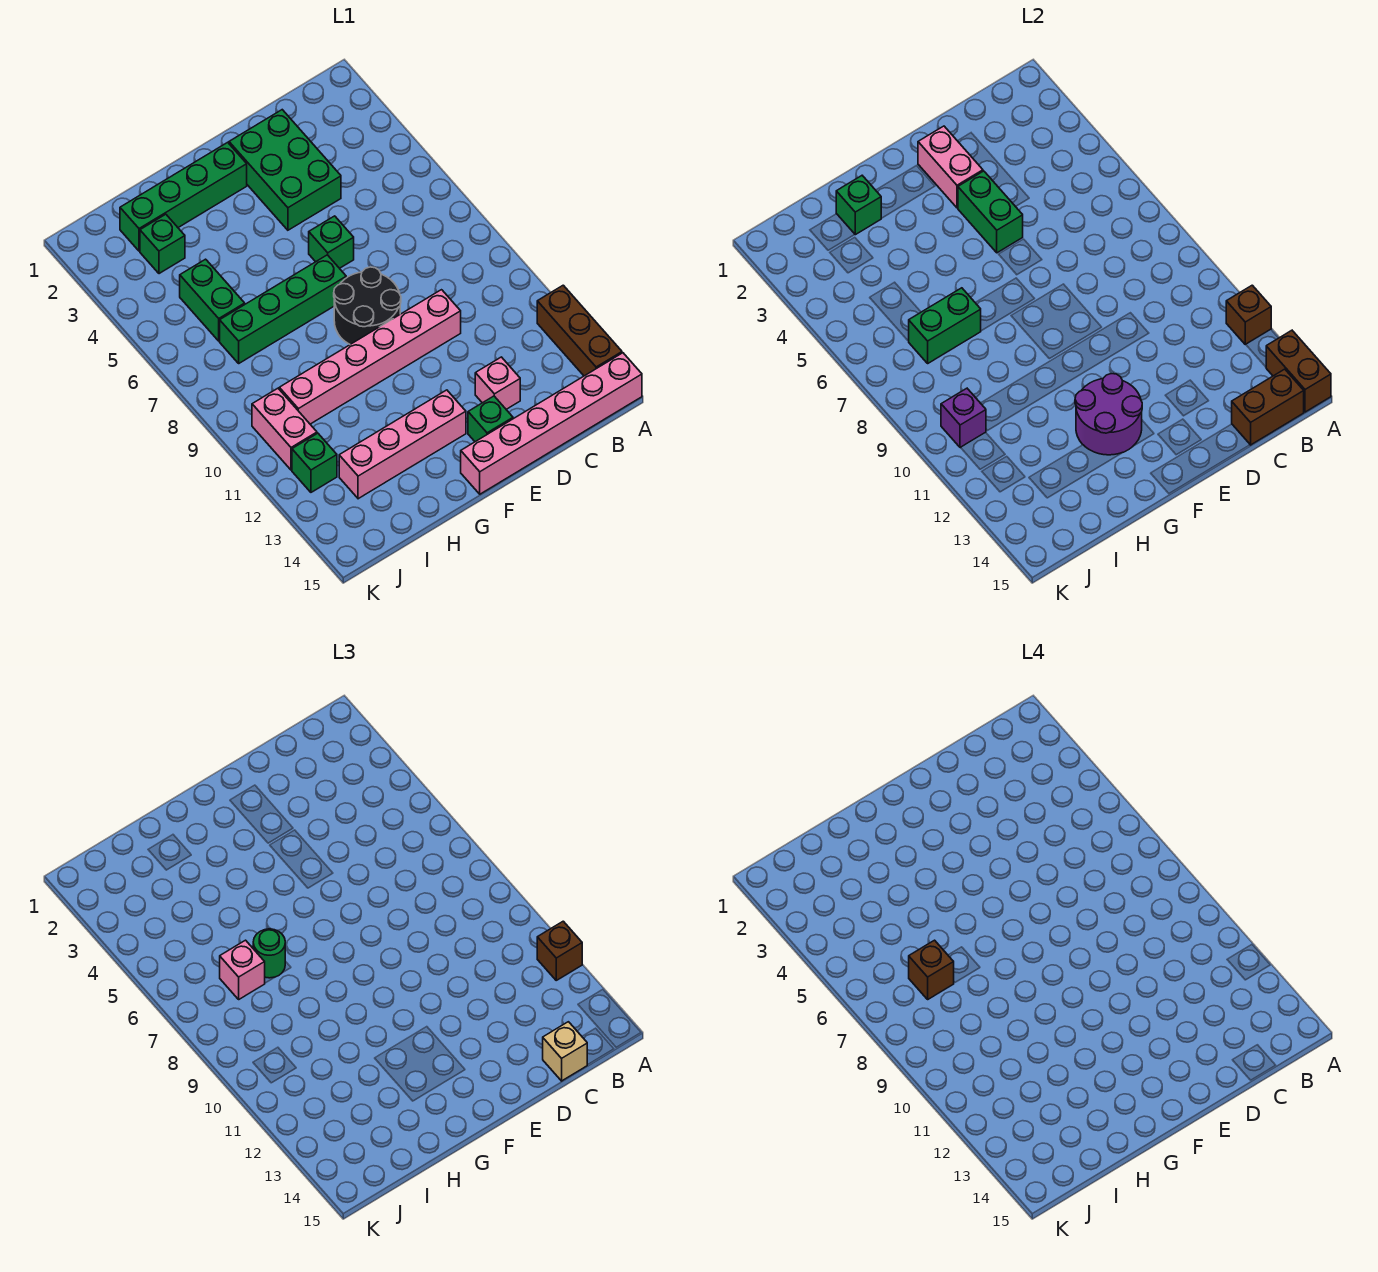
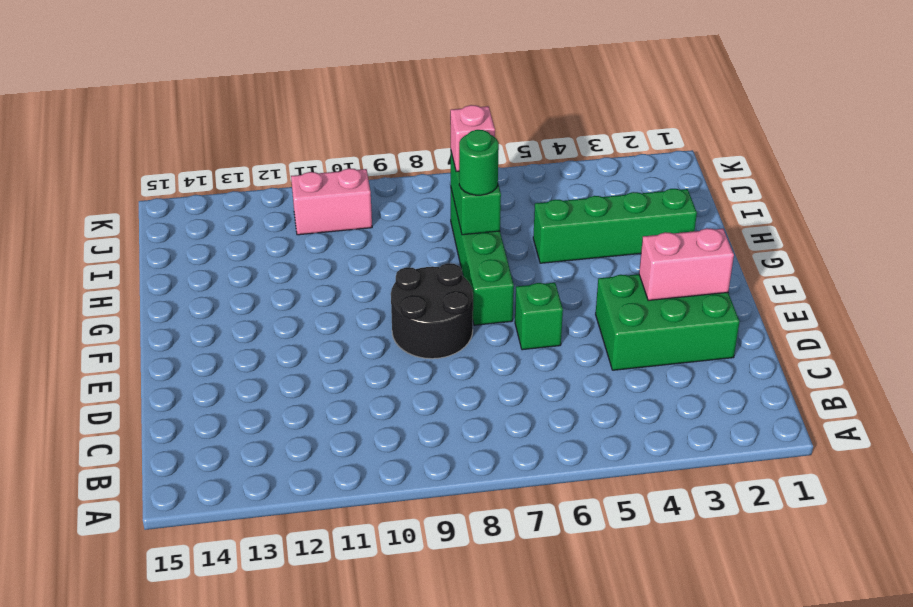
green 1x4 brick [533,189,697,263] -> green 1x4 brick turned to [120,142,247,251]
none -> brown 1x3 brick [537,285,622,376]
none -> pink 1x6 brick [461,353,642,494]
none -> pink 1x6 brick [279,290,461,424]

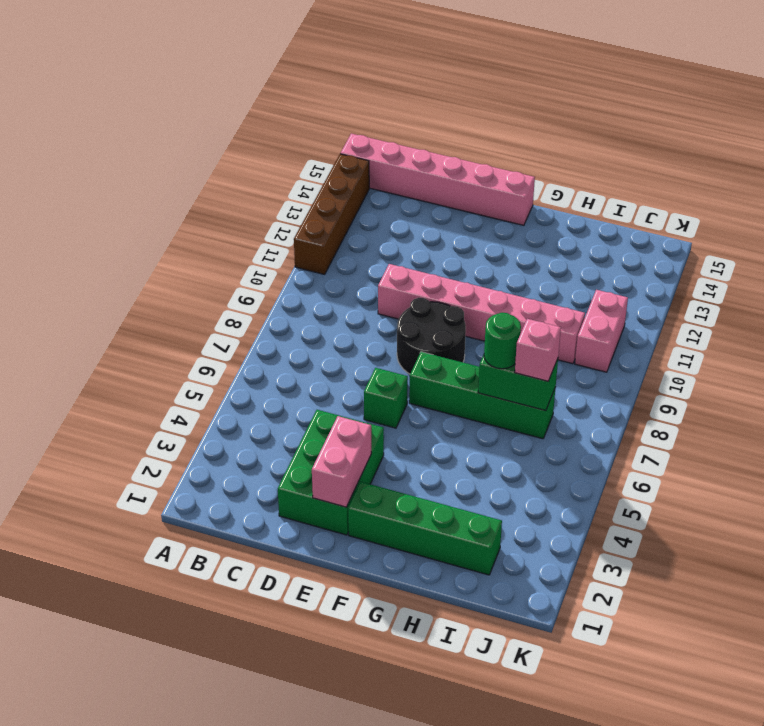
brown 1x4 brick [294,154,369,274] -> brown 1x3 brick [537,285,622,376]
none -> pink 1x1 brick [475,357,520,409]
none -> green 1x1 brick [468,396,513,442]
none -> pink 1x4 brick [339,390,466,499]

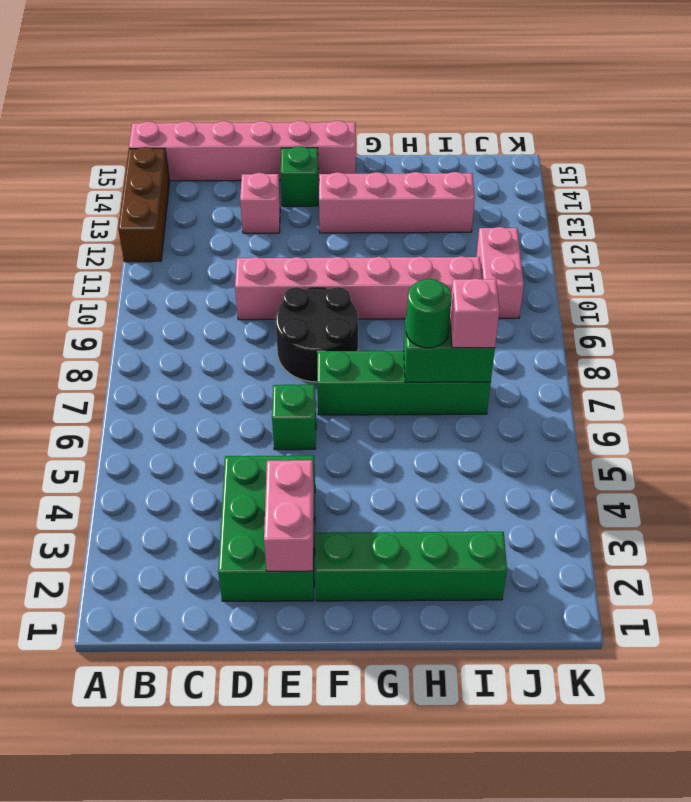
none -> green 1x1 brick [140,214,185,274]
none -> green 1x2 brick [180,259,245,341]
none -> green 1x1 brick [292,433,337,492]

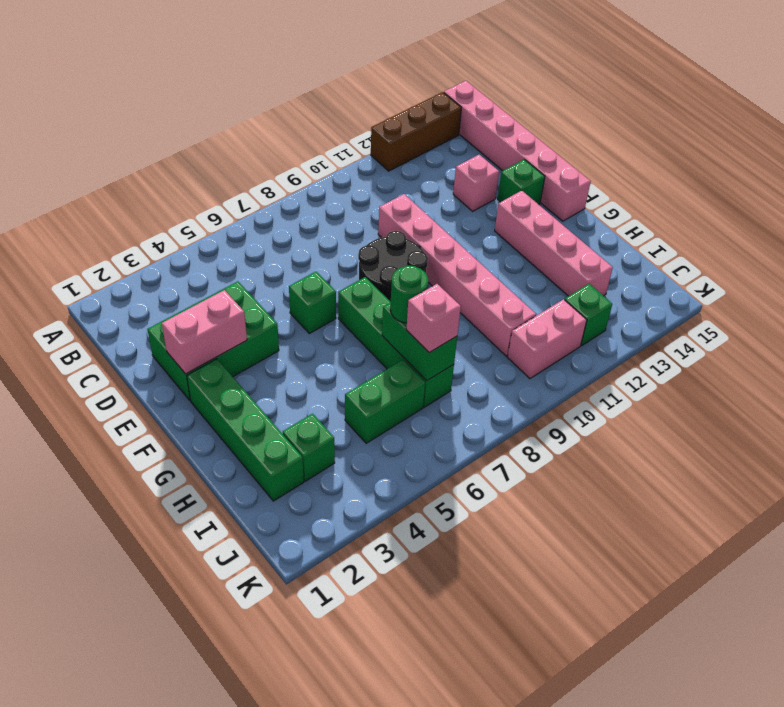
none -> brown 1x1 brick [1226,285,1271,345]
none -> brown 1x2 brick [1266,330,1331,412]
none -> brown 1x2 brick [1232,369,1304,445]

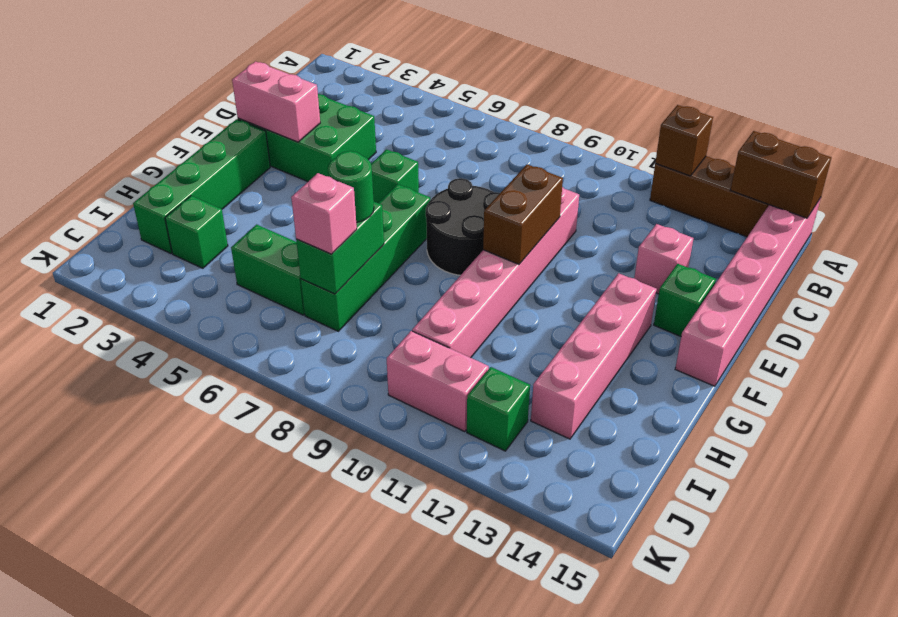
brown 1x2 brick [483,164,563,264] -> brown 1x2 brick moved to [1232,369,1304,445]
none -> green 1x2 brick [958,171,1023,253]
none -> purple 2x2 round brick [1075,374,1142,455]
none -> green 1x1 brick [836,176,881,235]

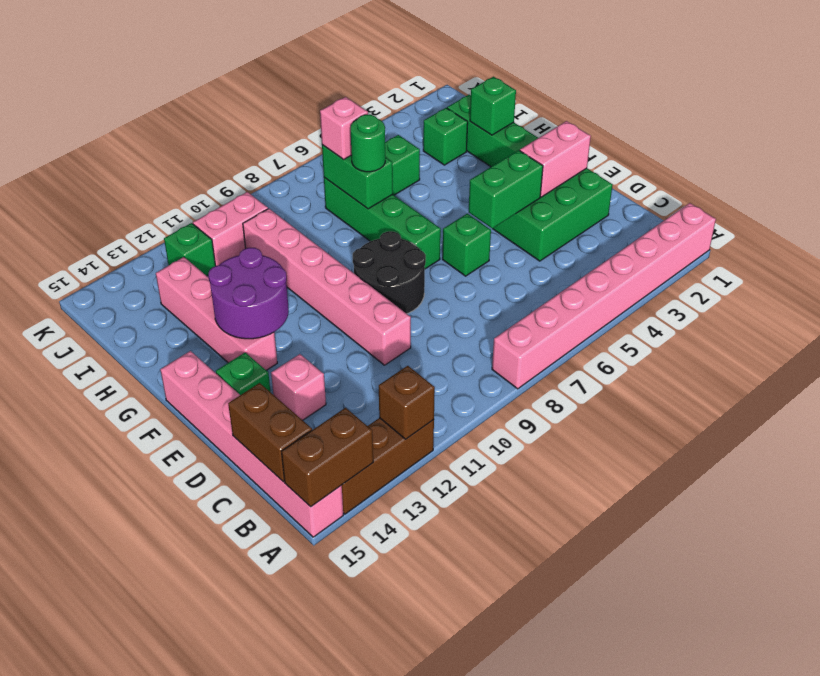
pink 1x8 brick [492,203,716,389] -> none
none -> purple 1x1 brick [941,388,986,448]
none -> brown 1x1 brick [537,921,582,980]
none -> tan 1x1 brick [543,1022,587,1081]

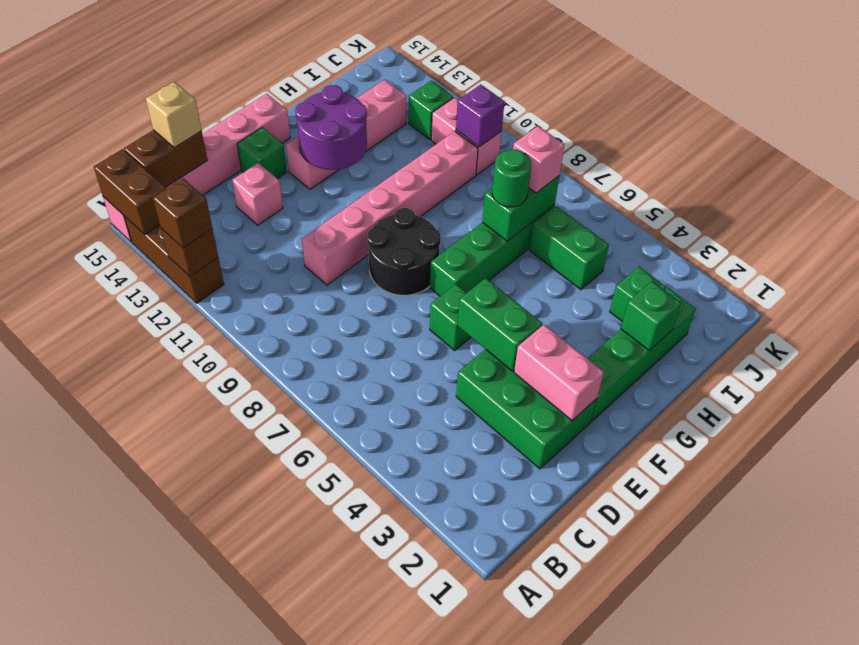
none -> brown 1x1 brick [909,940,954,999]

